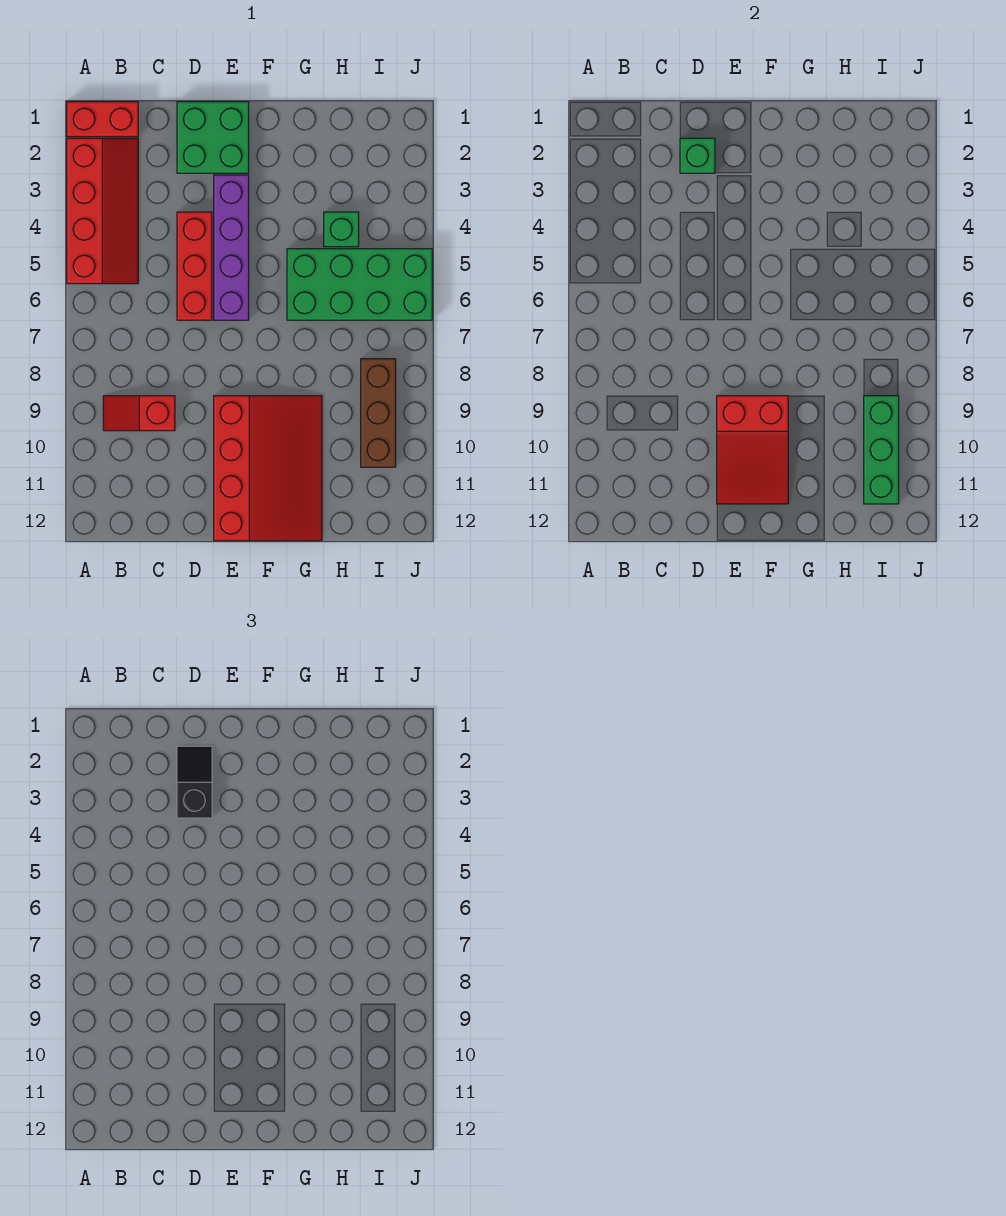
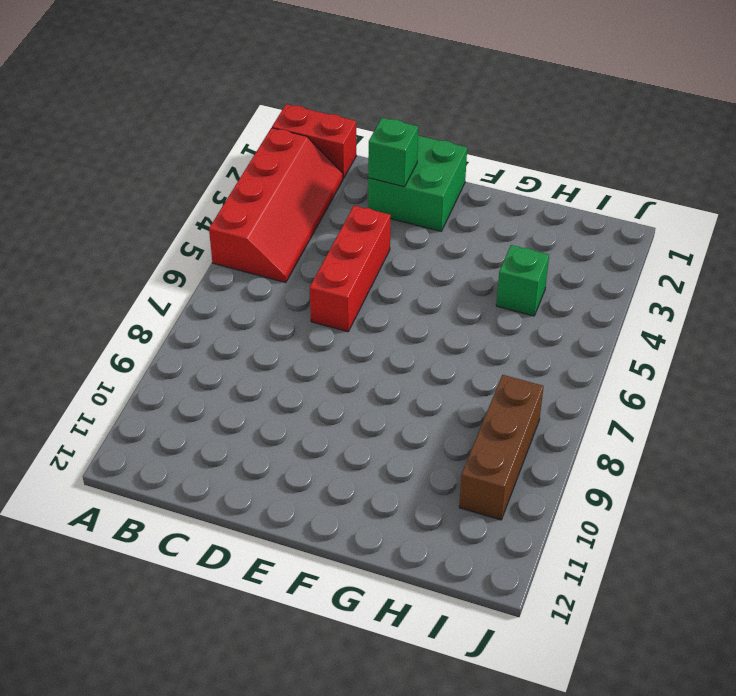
none -> red 1x2 slope [103,396,175,431]
none -> purple 1x4 brick [214,175,249,320]
none -> red 3x4 slope [214,396,322,541]

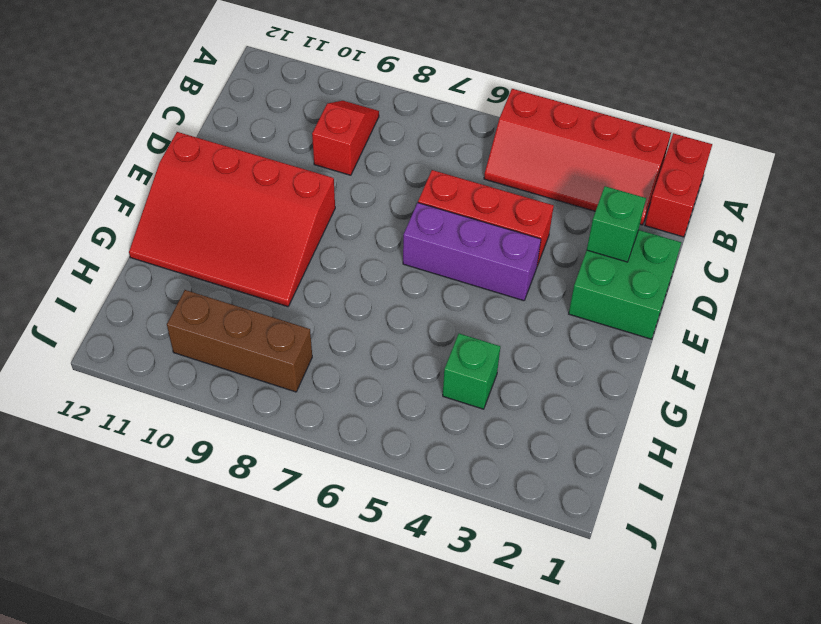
purple 1x3 brick [403,203,541,301] -> purple 1x4 brick [214,175,249,320]
none -> green 2x4 brick [287,249,432,320]
none -> red 2x3 slope [717,396,788,504]
none -> green 1x3 brick [864,396,899,504]

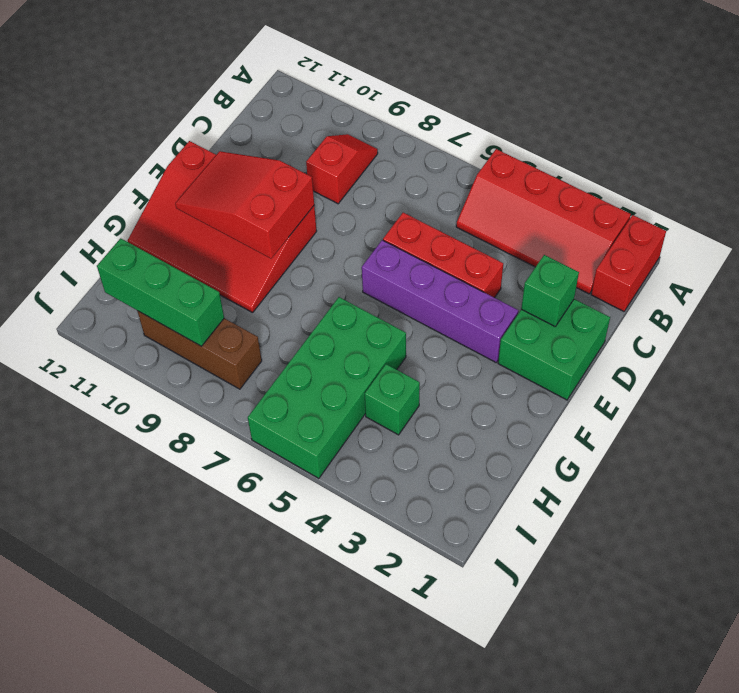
none -> black 1x2 slope [177,746,212,818]

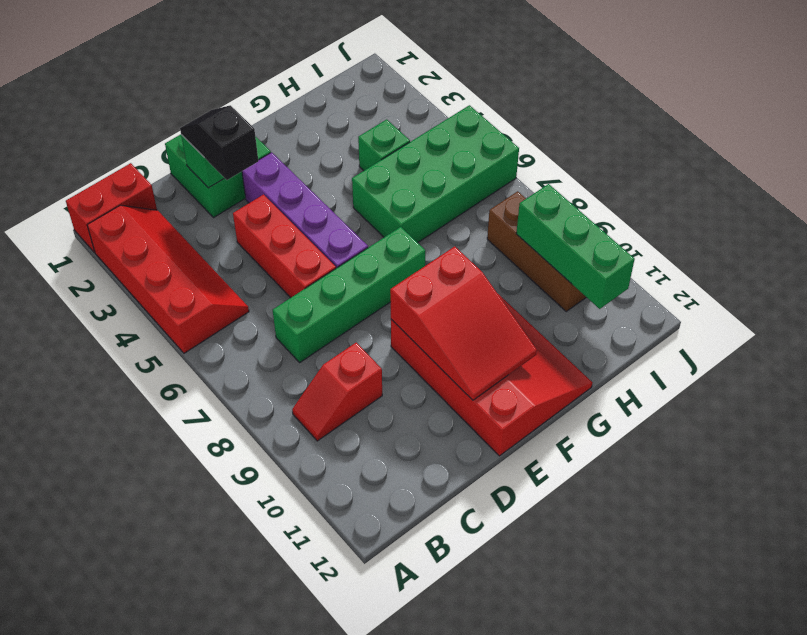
green 1x4 brick [273,227,425,362] -> none

